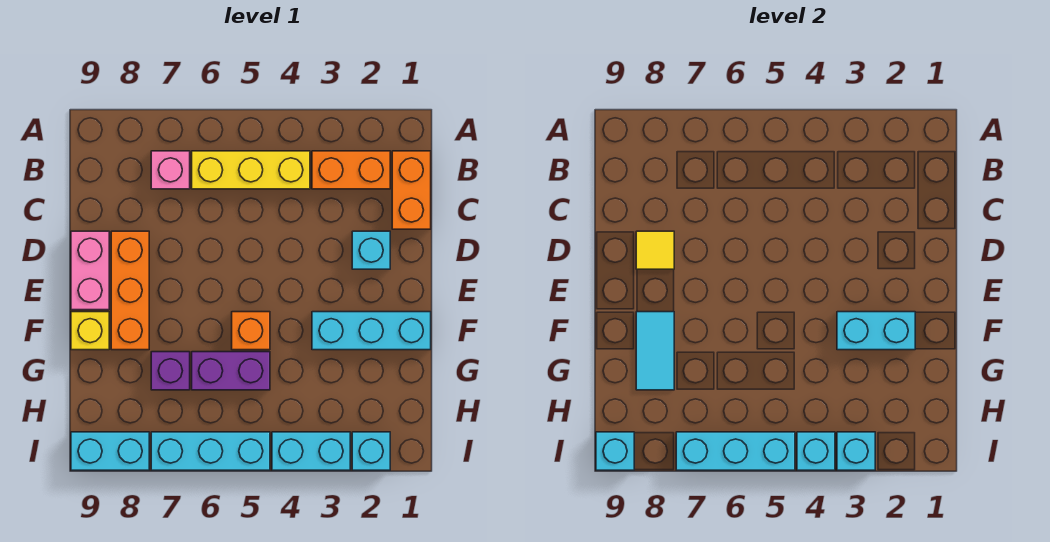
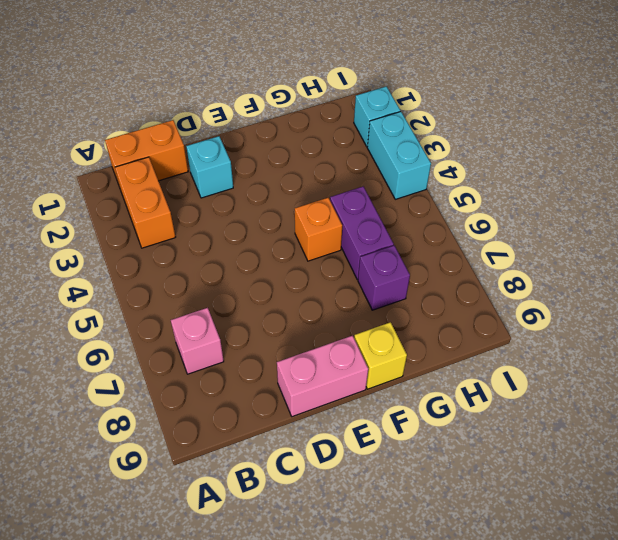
none -> yellow 1x3 brick [192,151,310,189]
none -> orange 1x3 brick [111,231,149,350]
none -> cyan 1x3 brick [312,312,431,350]

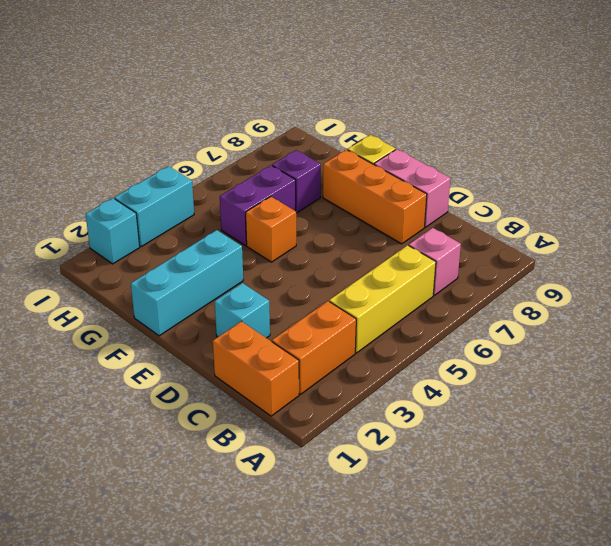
none -> cyan 1x3 brick [151,432,270,470]
none -> cyan 1x2 brick [71,432,149,470]
none -> yellow 1x1 tile [636,231,674,269]

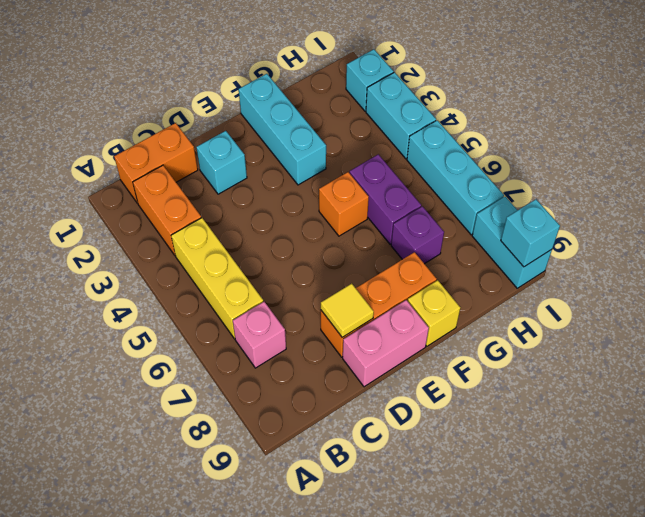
none -> cyan 1x2 brick [837,312,915,350]
none -> cyan 1x2 tile [636,312,674,390]
none -> cyan 1x1 brick [837,432,875,470]

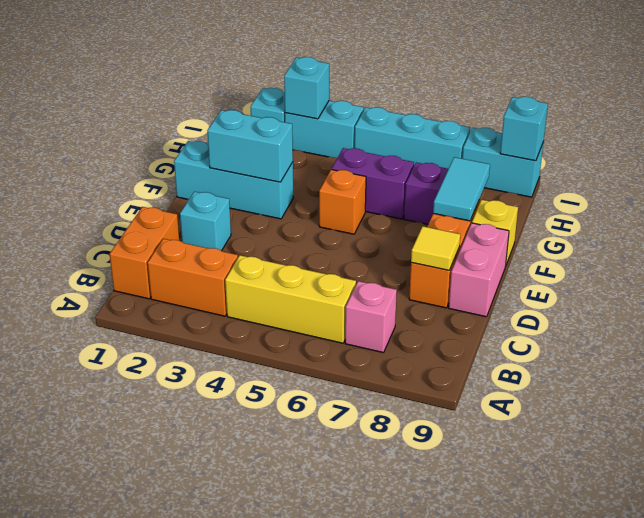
none -> cyan 1x1 brick [797,432,835,470]
none -> cyan 1x3 brick [676,432,795,470]

